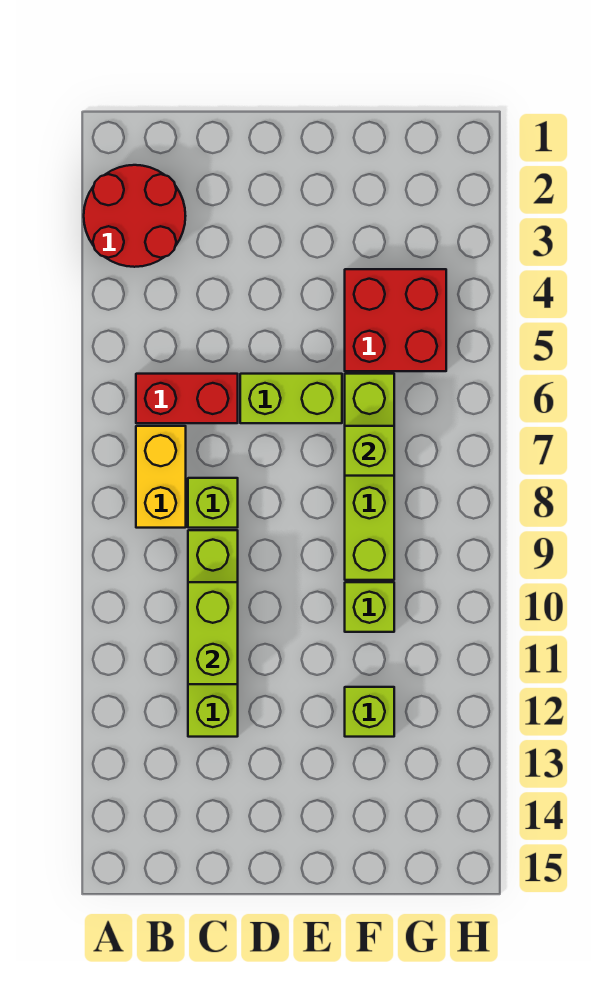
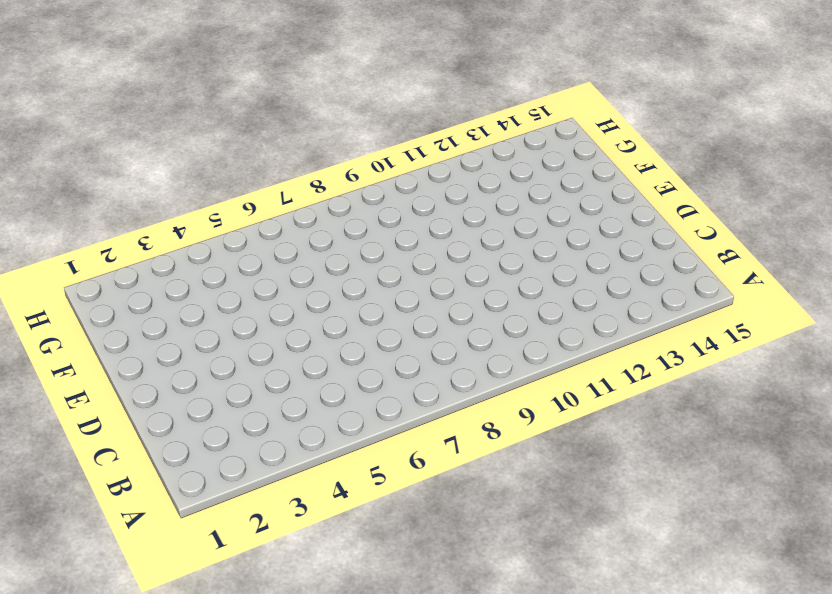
none -> red 2x2 round brick [84,165,185,267]
none -> red 1x2 brick [136,374,238,423]
none -> yellow 1x2 brick [136,426,186,528]

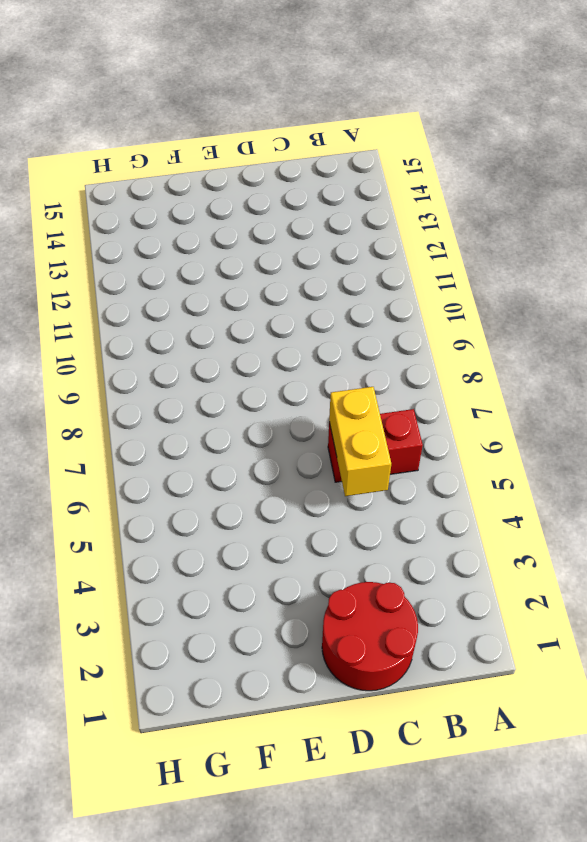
red 2x2 round brick [322,582,418,691] -> red 2x2 round brick moved to [84,165,185,267]
yellow 1x2 brick [329,387,391,496] -> yellow 1x2 brick moved to [136,426,186,528]
none -> lime 1x1 brick [188,478,238,528]
none -> lime 1x4 brick [188,530,238,737]
none -> lime 1x2 brick [240,374,342,423]

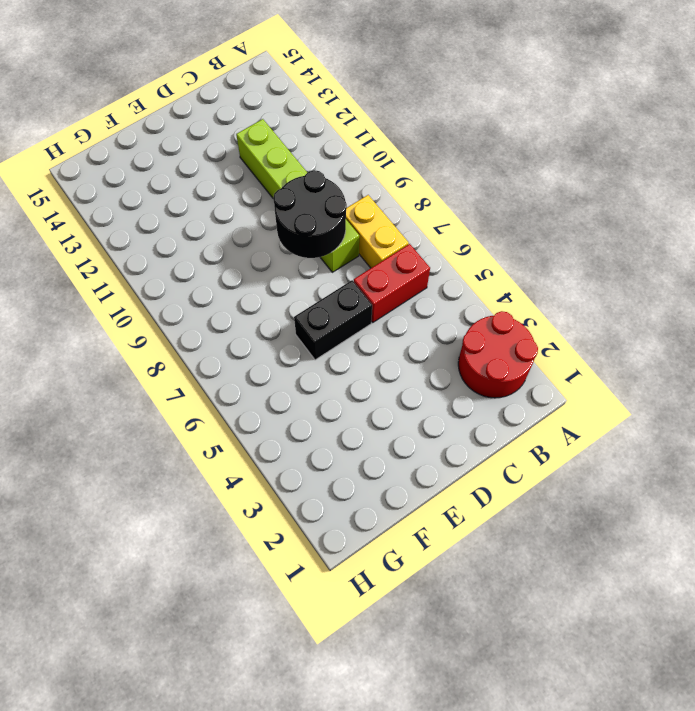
black 2x2 round brick [273,170,347,258] -> none
black 1x2 brick [294,280,372,360] -> lime 1x2 brick [240,374,342,423]
none -> red 2x2 brick [345,269,446,371]
none -> lime 1x4 brick [345,374,394,580]
none -> lime 1x1 brick [345,582,394,632]

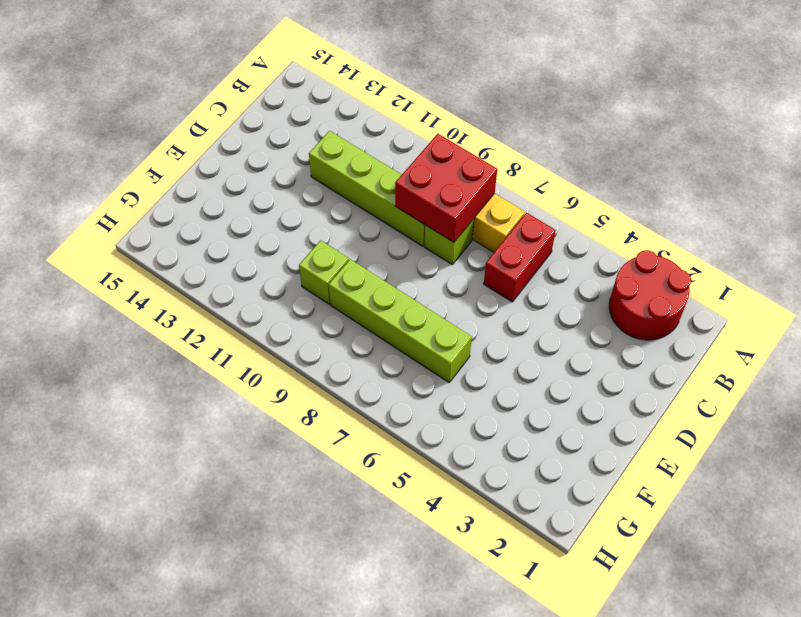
red 2x2 brick [395,134,497,242] -> red 2x2 brick moved to [345,269,446,371]
none -> lime 1x2 brick [240,374,342,423]
none -> lime 1x1 brick [345,687,394,737]
none -> lime 1x2 brick [188,582,238,684]

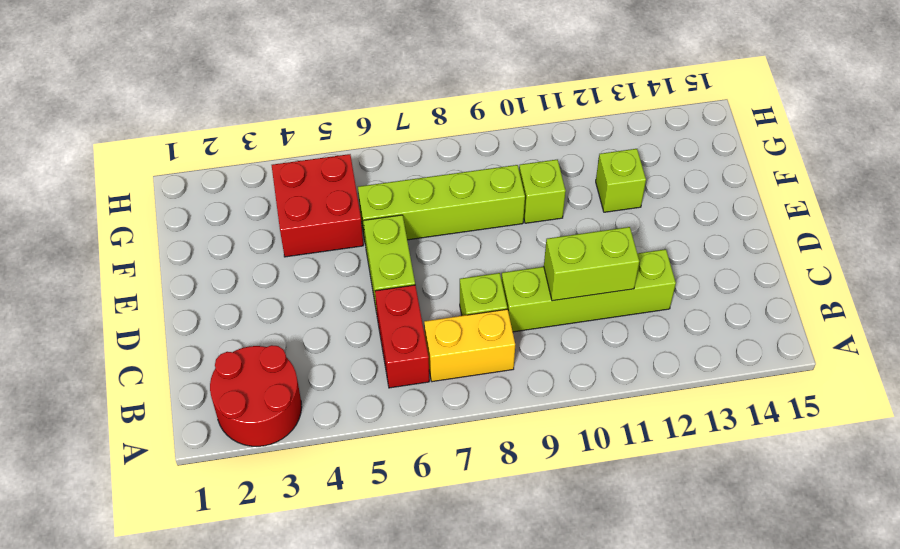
none -> lime 1x1 brick [345,426,394,476]

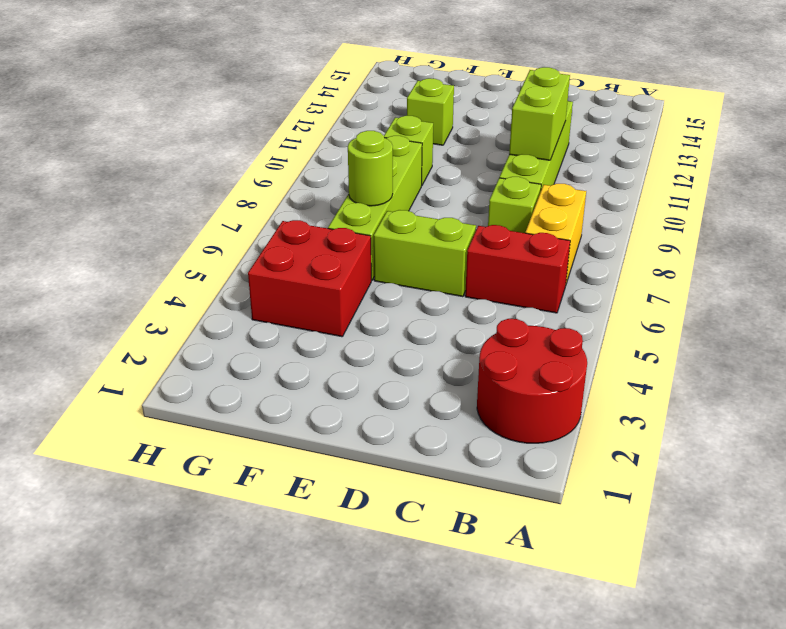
lime 1x1 round brick [348,131,393,206] -> lime 1x1 brick [345,426,394,476]

